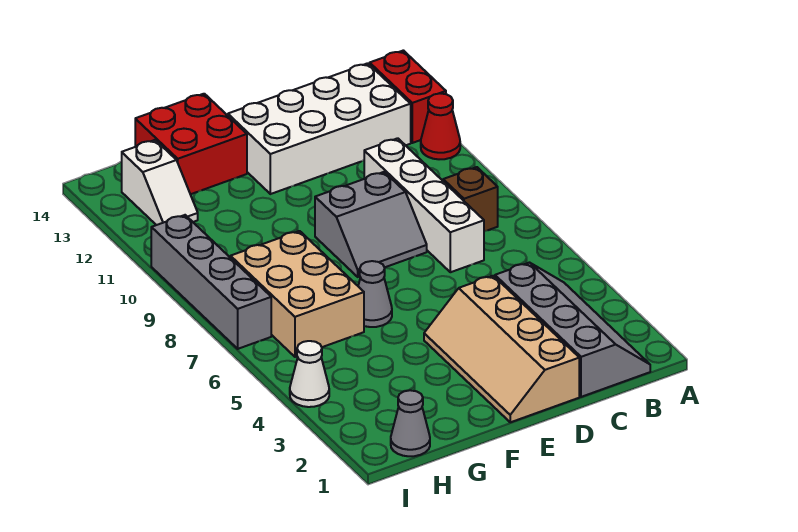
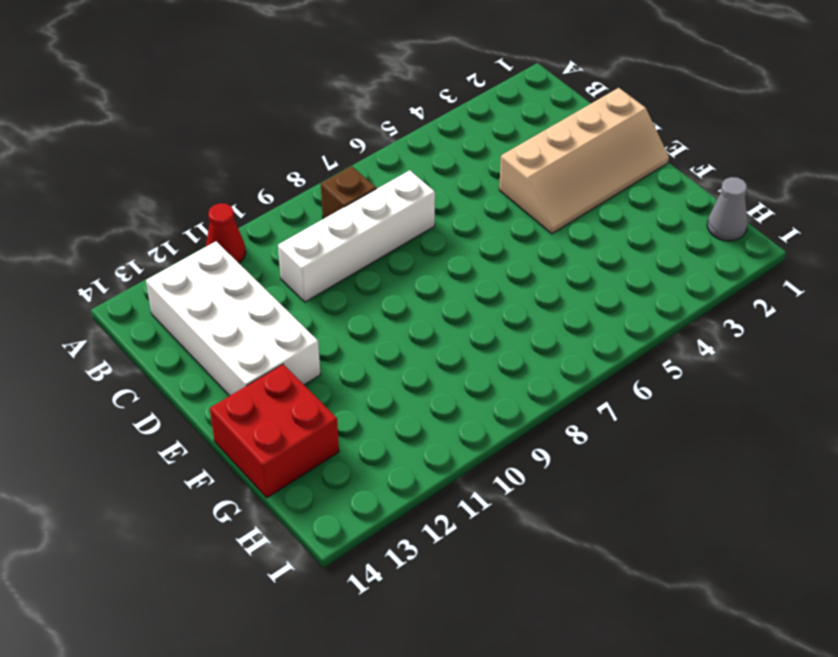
none -> red 1x2 brick [370,50,446,143]
none -> grey 2x4 slope [495,263,650,397]
none -> grey 2x2 slope [315,172,427,277]

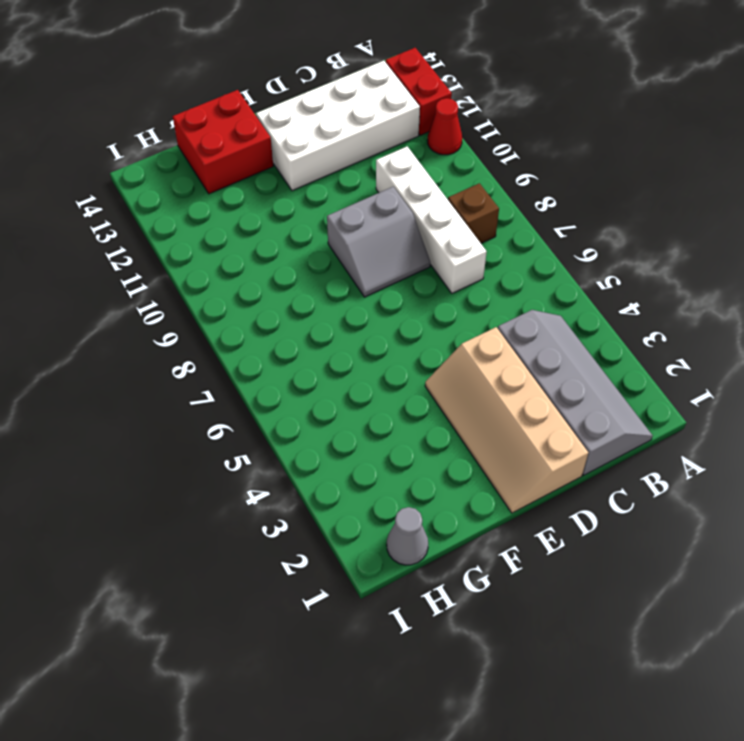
none -> grey 1x1 cone [358,261,392,327]
none -> tan 2x3 brick [231,231,364,357]
none -> white 1x2 slope [122,140,198,225]

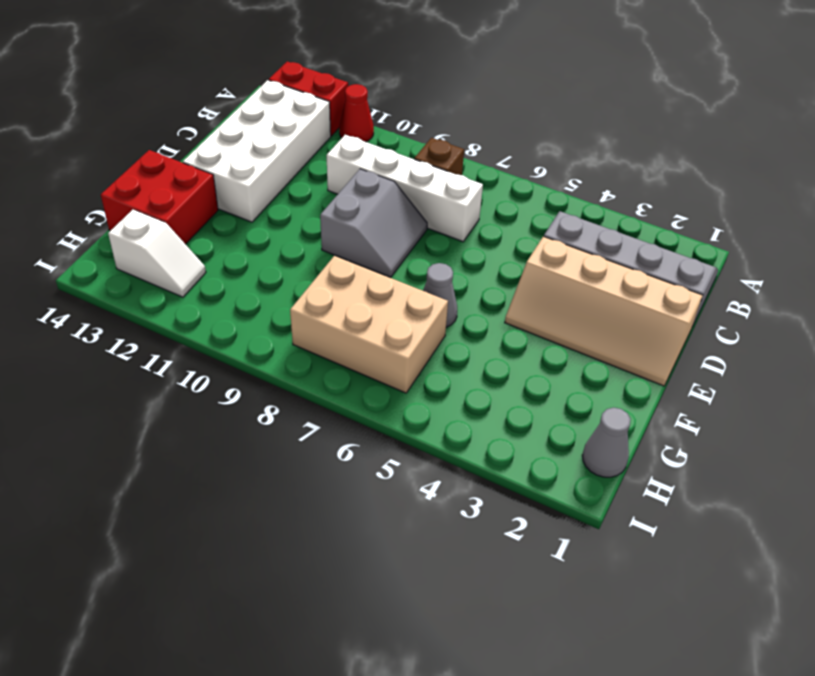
none -> white 1x1 cone [290,341,329,407]
none -> grey 1x4 brick [151,215,271,349]

